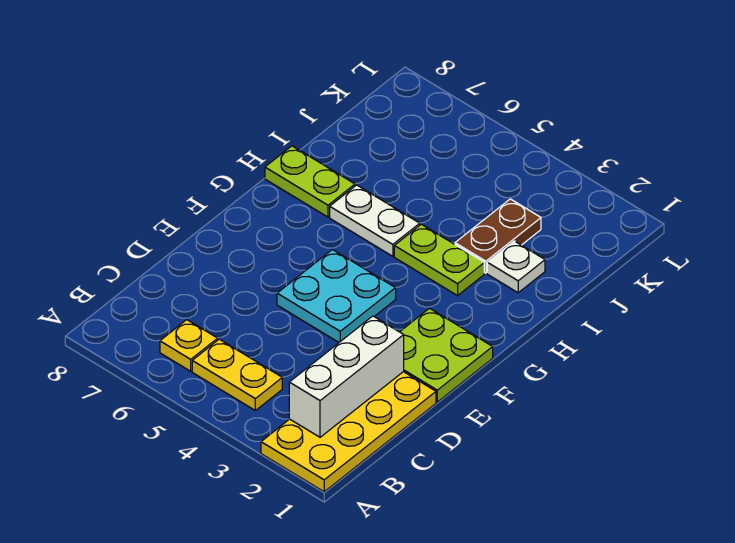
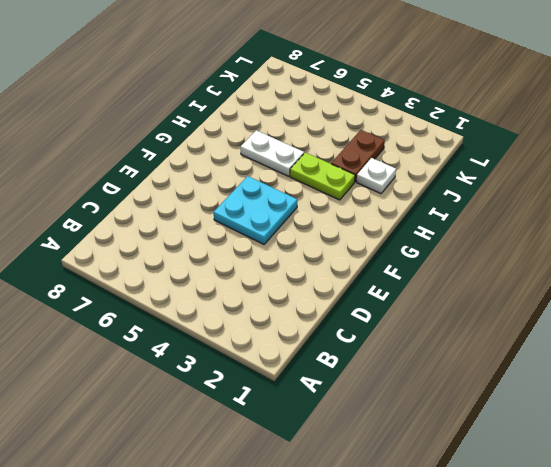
none -> yellow 2x4 plate [261,372,436,492]
none -> yellow 1x2 plate [192,339,282,410]

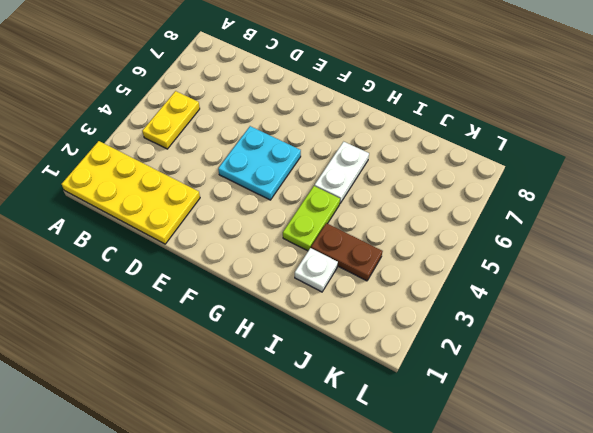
none -> yellow 1x1 plate [160,320,218,371]
none -> lime 2x2 plate [400,308,493,402]

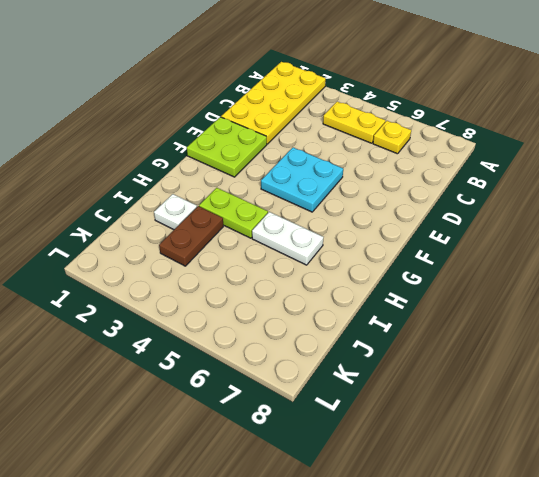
none -> lime 1x2 plate [265,146,355,217]
none -> white 1x3 brick [289,316,404,437]

